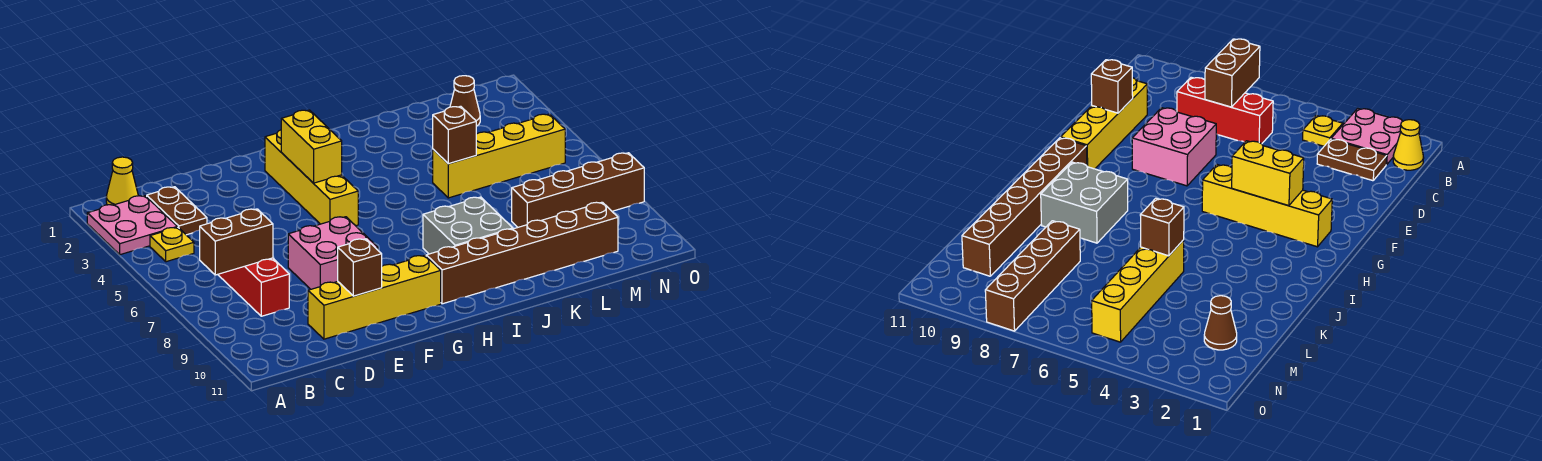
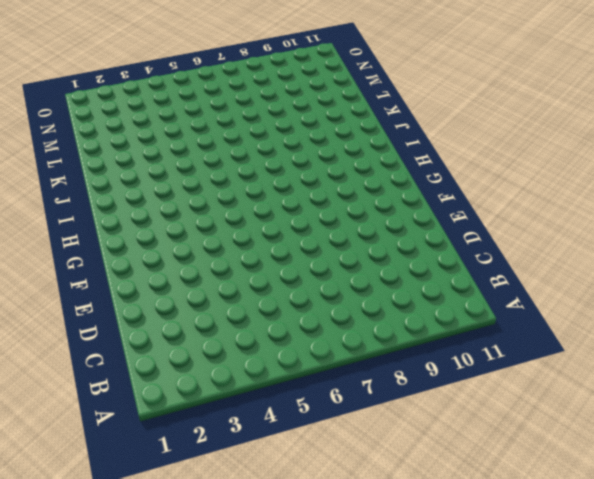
none -> pink 2x2 plate [87,196,177,255]
none -> yellow 1x1 cone [106,157,138,205]
none -> yellow 1x1 plate [150,227,194,262]

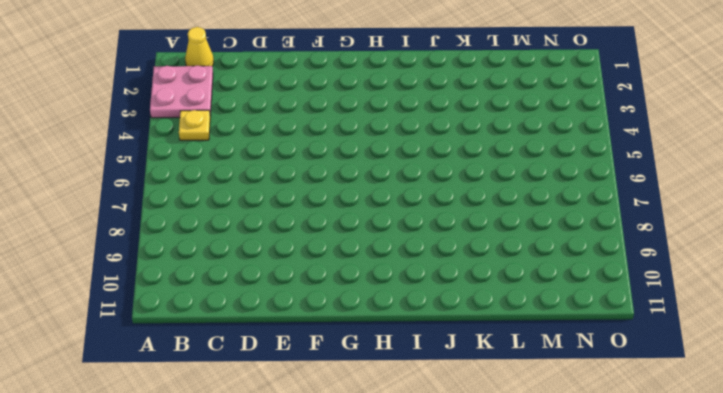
none -> brown 1x2 plate [147,187,207,235]
none -> red 1x3 brick [218,258,289,316]
none -> yellow 1x4 brick [308,255,441,339]

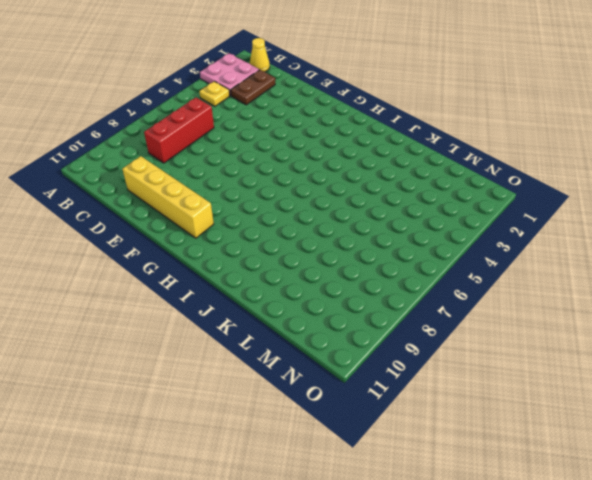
none -> pink 2x2 brick [288,217,378,289]
none -> yellow 1x4 brick [265,130,358,226]
none -> brown 1x6 brick [426,202,618,304]

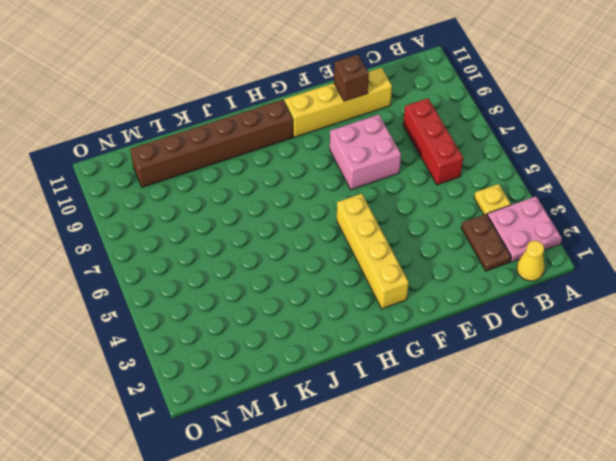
none -> grey 2x2 brick [423,197,513,254]
none -> yellow 1x4 brick [433,114,565,198]
none -> brown 1x4 brick [512,153,644,227]

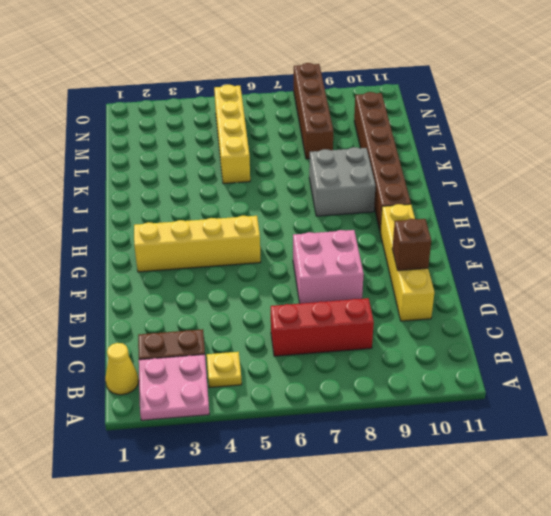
none -> brown 1x1 cone [450,76,480,126]
none -> brown 1x2 brick [200,209,273,275]
none -> yellow 1x2 brick [281,110,342,183]

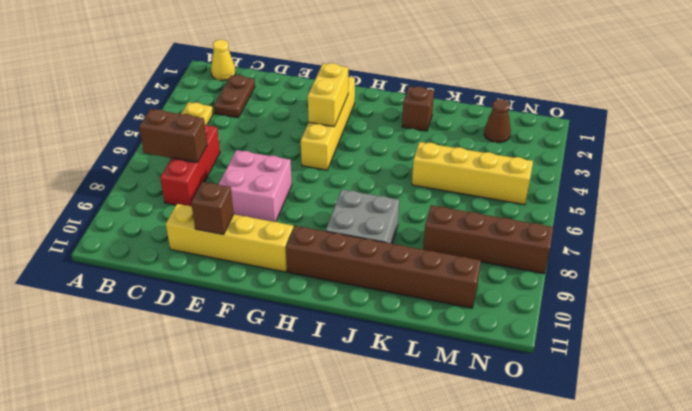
brown 1x1 brick [402,86,434,131] -> brown 1x1 brick moved to [433,106,476,164]
none -> pink 2x2 plate [87,196,177,255]

